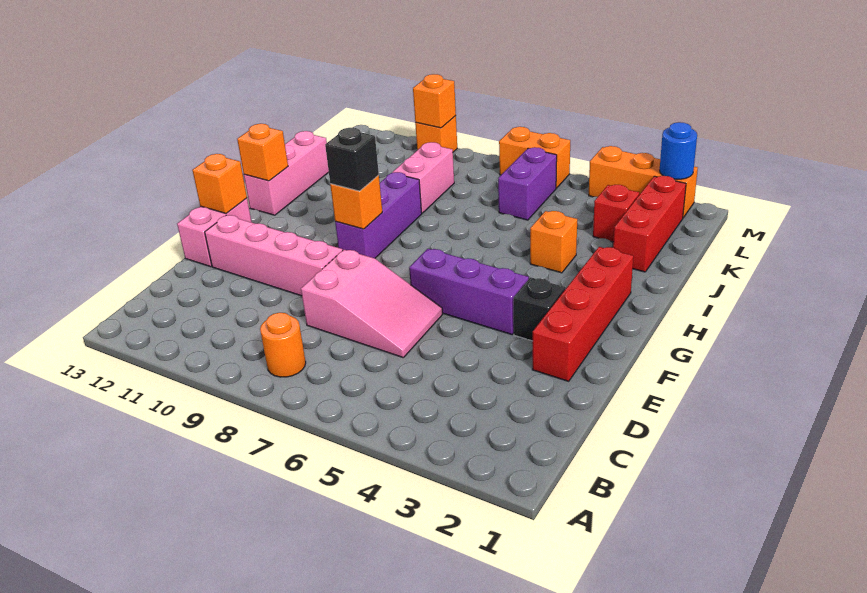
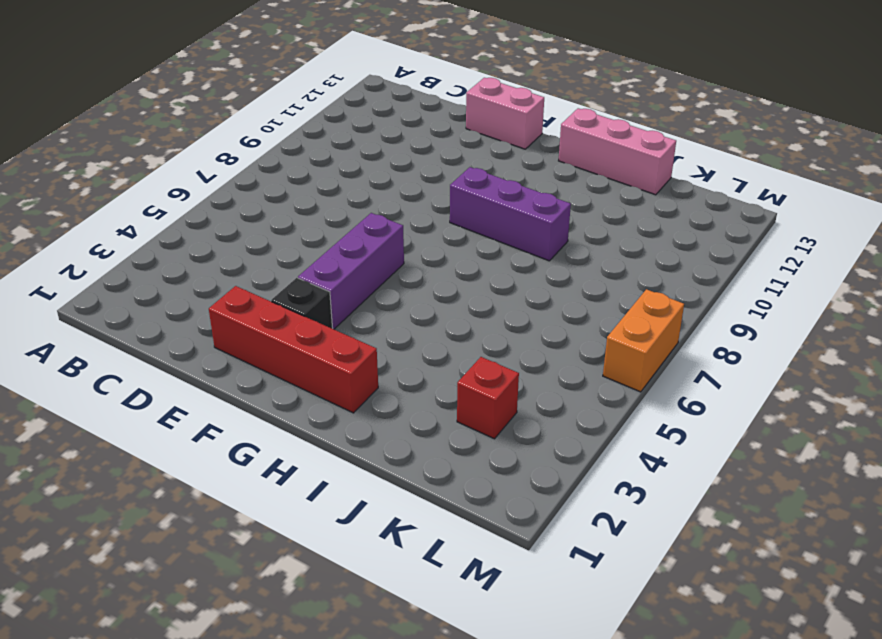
none -> orange 1x1 round brick [260,313,306,377]
none -> pink 2x3 slope [301,250,443,357]
none -> pink 1x4 brick [205,215,343,296]

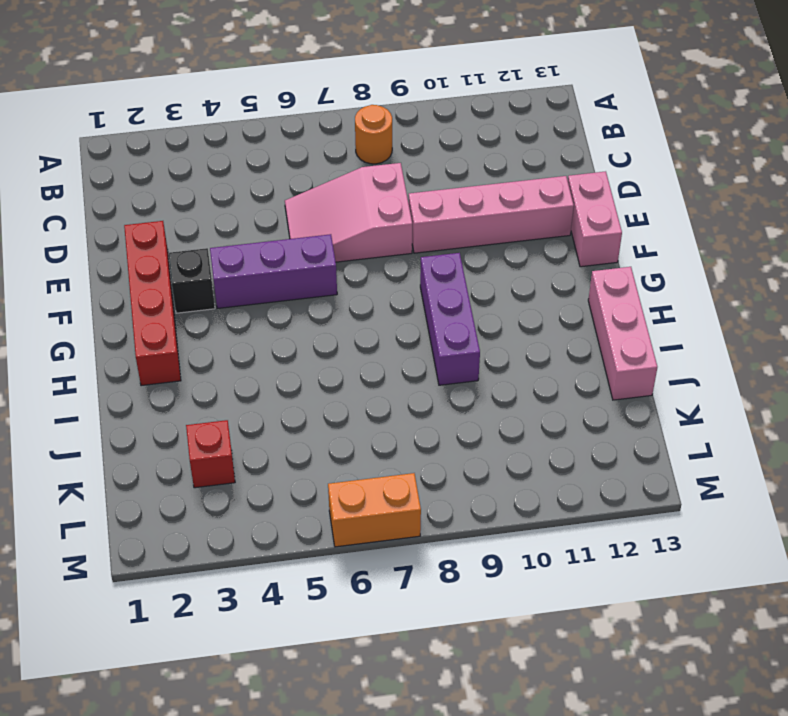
none -> orange 1x1 brick [530,211,577,273]
none -> red 1x3 brick [613,176,686,272]
none -> pink 1x2 brick [392,142,454,213]

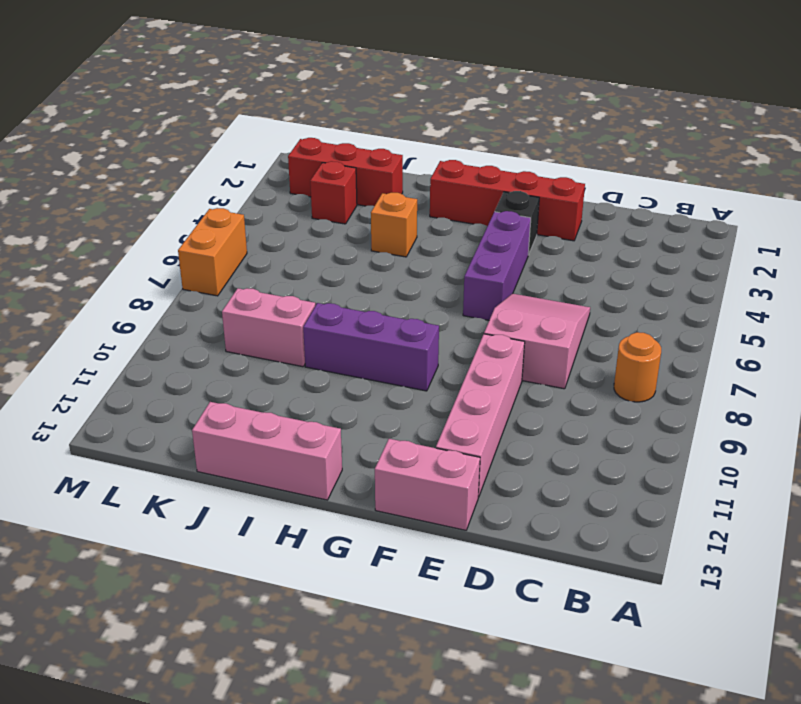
none -> purple 1x2 brick [498,147,557,220]
none -> orange 1x3 brick [589,146,698,218]
none -> orange 1x1 brick [415,116,457,152]

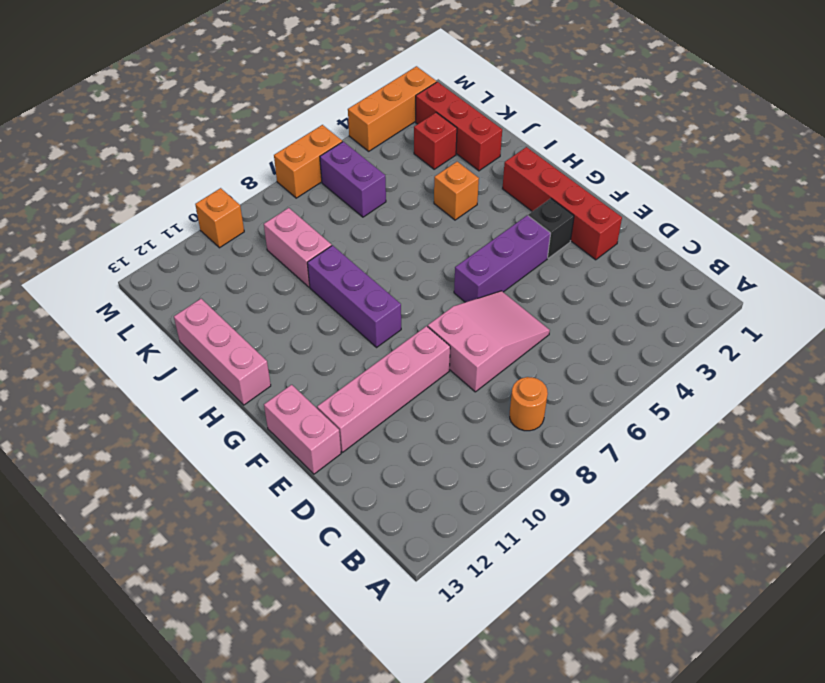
none -> orange 1x1 brick [192,154,247,213]
none -> orange 1x1 brick [330,175,382,229]
none -> orange 1x1 brick [237,124,288,181]

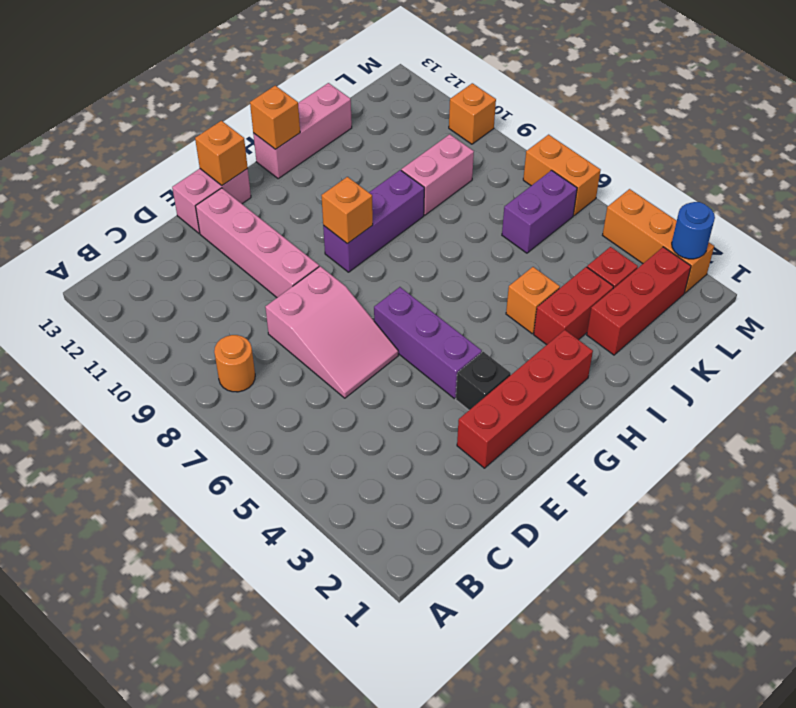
red 1x2 brick [534,267,613,345] -> none
none -> orange 1x1 brick [413,74,456,128]
none -> black 1x1 brick [325,128,379,191]

